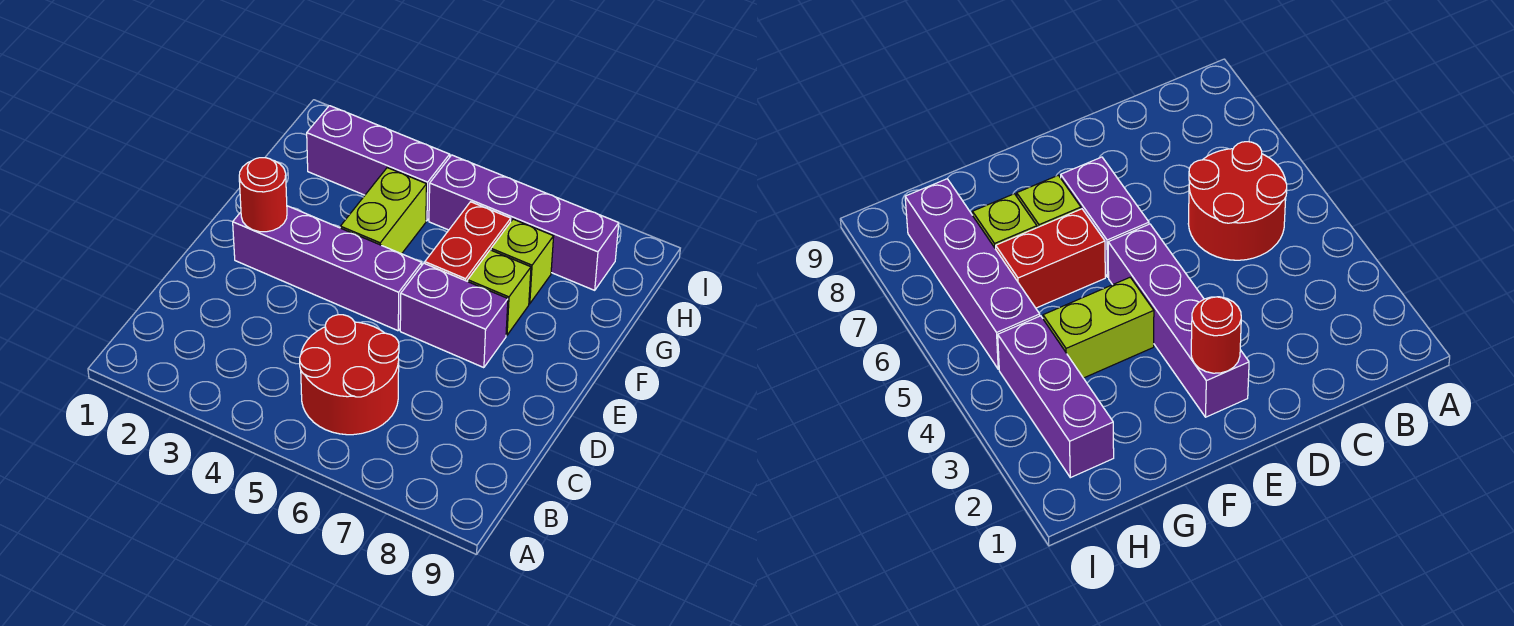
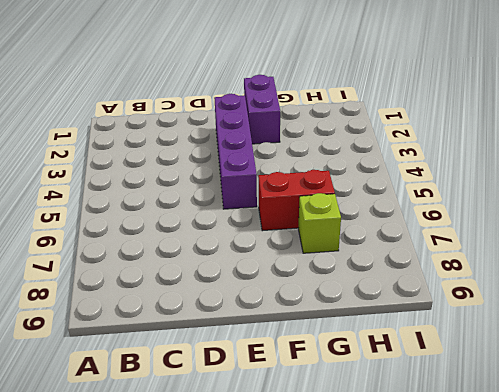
purple 1x2 brick [244,75,280,144] -> purple 1x2 brick moved to [400,263,508,368]
none -> red 2x2 round brick [300,315,399,435]
none -> lime 1x2 brick [340,168,427,254]

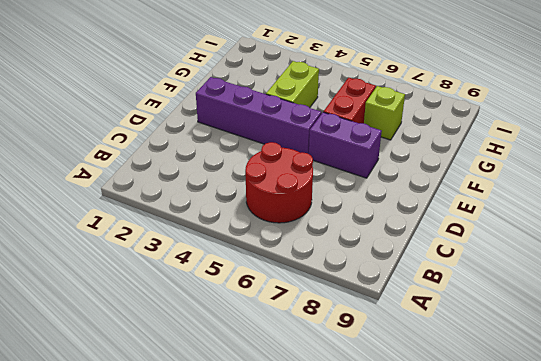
none -> lime 1x1 brick [468,250,531,335]
none -> purple 1x3 brick [307,106,450,221]

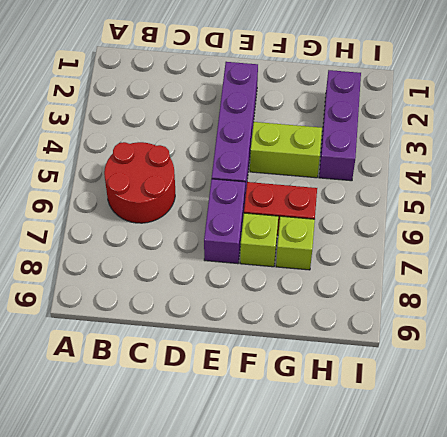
none -> purple 1x4 brick [429,155,619,290]
none -> red 1x1 round brick [239,158,287,232]

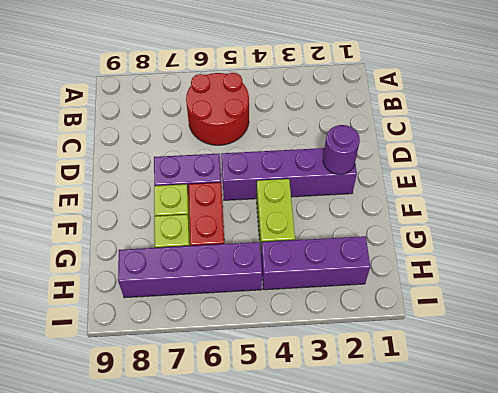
purple 1x1 round brick [323,125,360,175] -> red 1x1 round brick [239,158,287,232]

